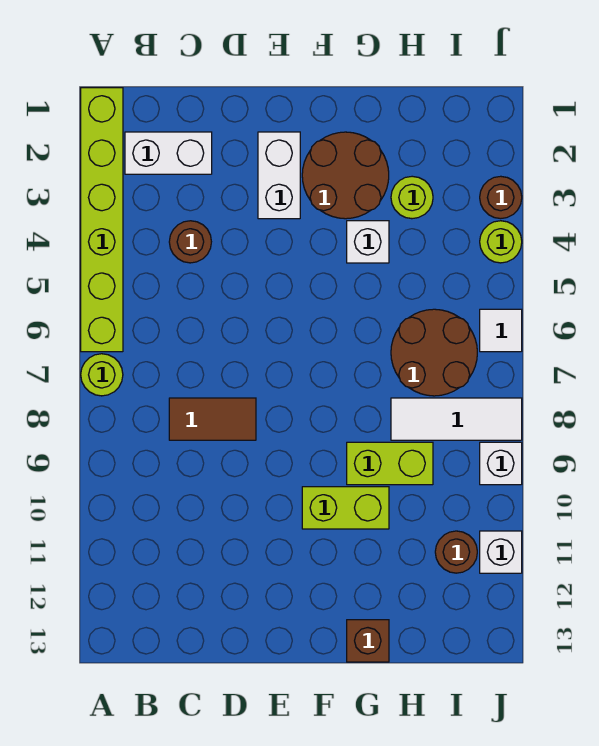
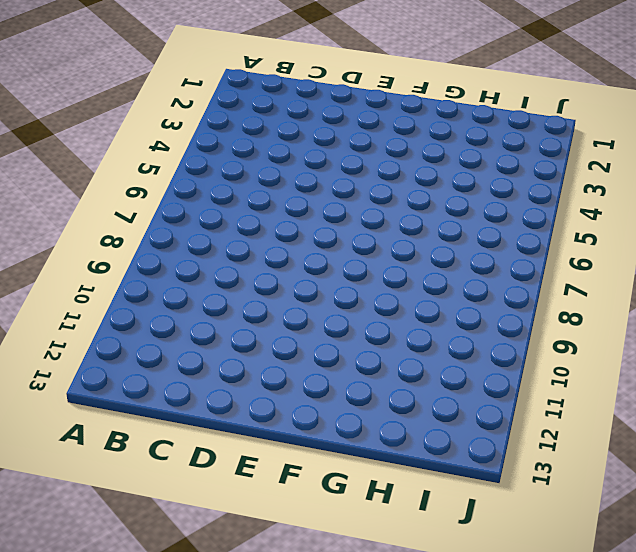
none -> lime 1x6 brick [81,88,123,352]
none -> lime 1x1 round brick [81,354,123,396]
none -> white 1x2 brick [125,132,212,174]

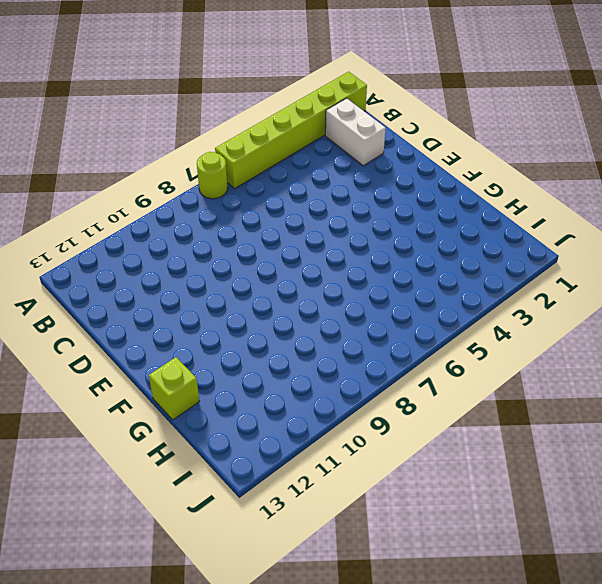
lime 1x1 brick [149,357,199,420] -> brown 1x1 brick [347,620,389,662]
none -> brown 1x1 round brick [169,221,211,263]
none -> brown 1x2 tile [169,398,256,440]
none -> white 1x2 brick [258,132,300,219]

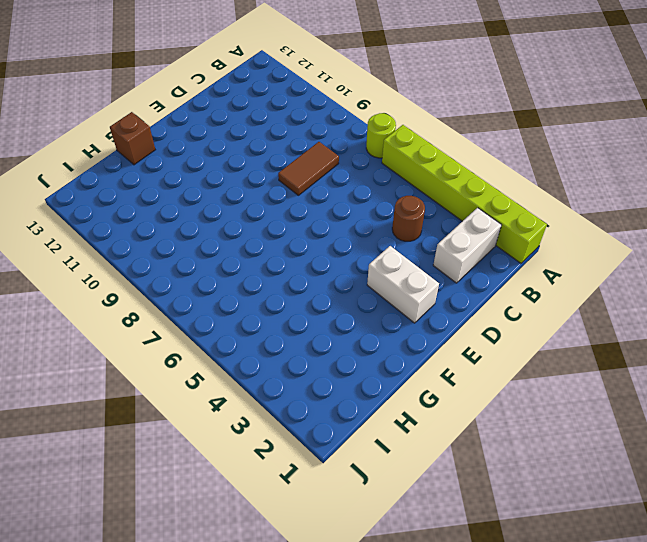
none -> brown 2x2 round brick [302,132,389,219]
none -> lime 1x2 brick [302,487,389,529]
none -> white 1x1 brick [347,221,389,263]

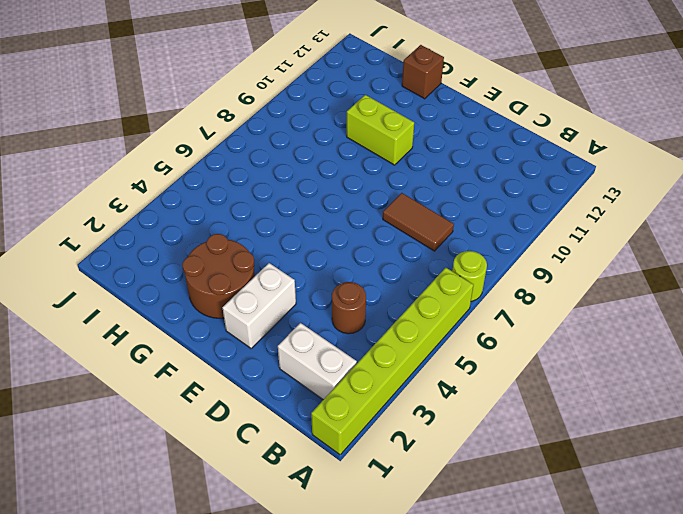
none -> white 1x1 brick [347,221,389,263]
none -> lime 1x2 brick [347,442,433,485]
none -> lime 1x1 round brick [391,176,433,219]

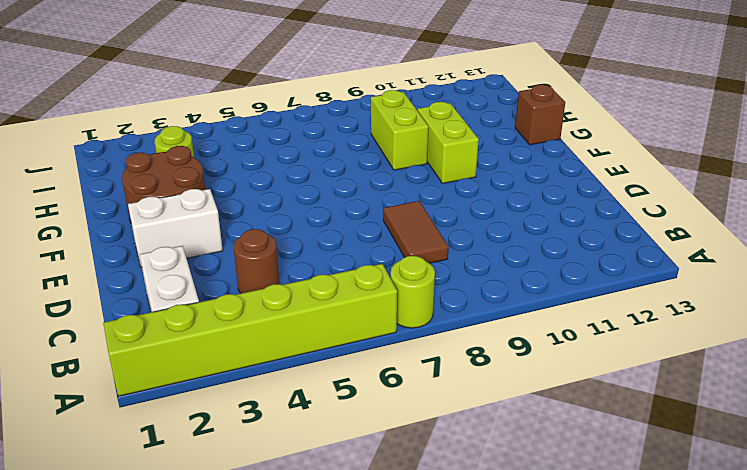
none -> white 1x1 brick [347,221,389,263]
none -> brown 2x2 round brick [391,309,477,396]
none -> white 1x3 tile [391,398,522,440]

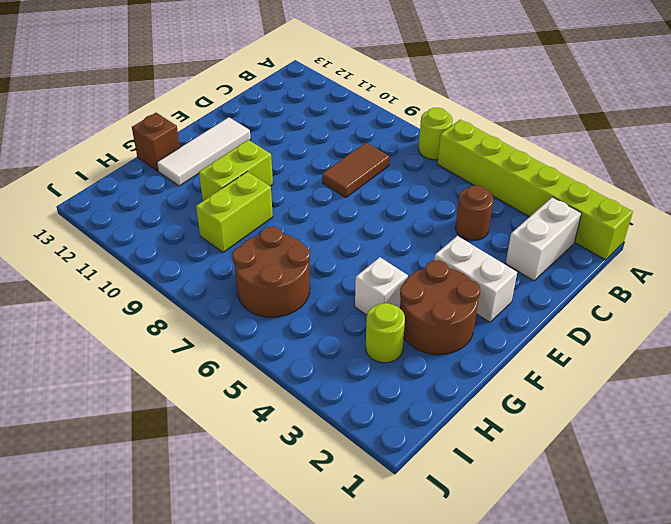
white 1x3 tile [157,117,251,186] -> white 1x3 tile moved to [391,398,522,440]
none -> brown 1x1 round brick [435,531,477,573]
none -> brown 1x1 round brick [480,176,522,219]
none -> lime 1x1 round brick [480,221,522,263]

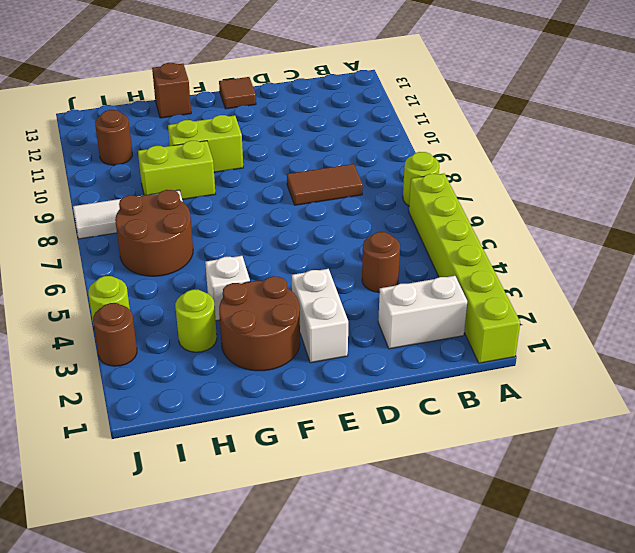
brown 1x1 tile [219,77,256,109] -> none
none -> white 1x1 tile [480,309,522,352]
none -> white 1x1 brick [480,442,522,485]
none -> white 1x1 brick [480,531,522,573]

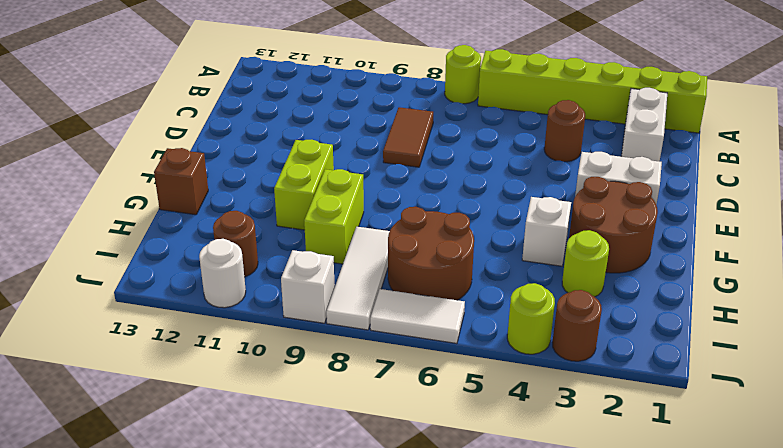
white 1x2 tile [370,289,465,344] -> white 1x1 tile [480,309,522,352]
white 1x1 round brick [199,239,246,308] -> white 1x1 brick [480,531,522,573]

